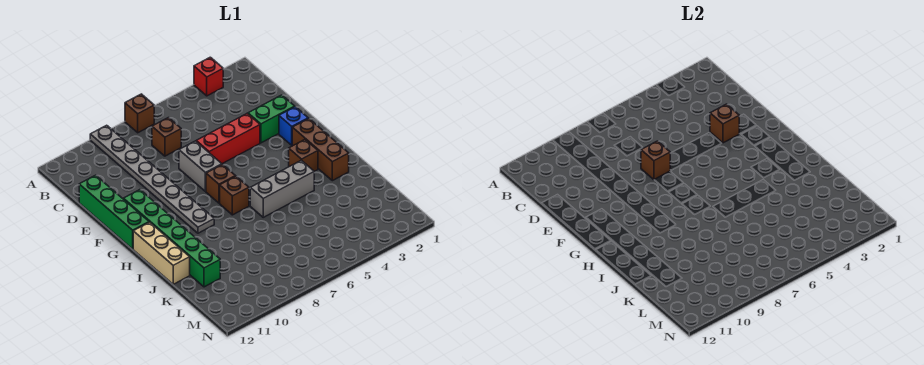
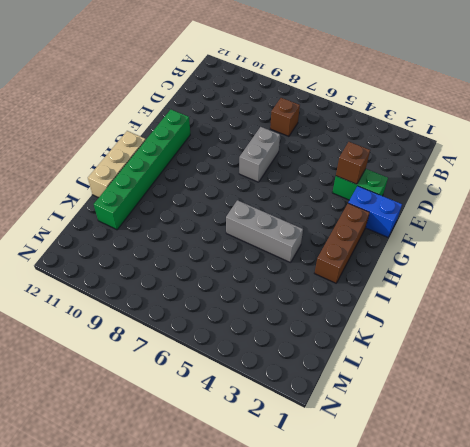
blue 1x2 brick [348,186,402,237] -> blue 1x1 brick [279,107,308,145]
none -> red 1x1 brick [194,57,223,96]
none -> brown 1x1 brick [125,94,154,133]
none -> grey 1x8 plate [90,125,214,233]

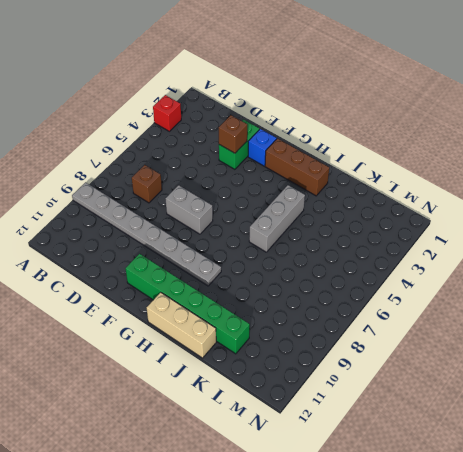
none -> brown 1x1 brick [125,94,154,133]
none -> green 1x4 brick [79,175,149,249]
none -> red 1x3 brick [196,113,260,164]

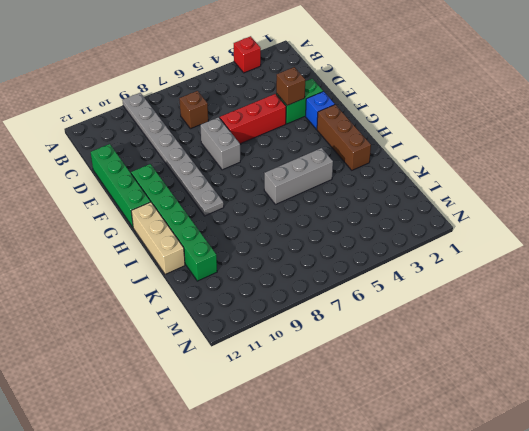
none -> brown 1x1 brick [125,94,154,133]
none -> brown 1x1 brick [206,165,235,203]
none -> brown 1x1 brick [289,140,318,171]

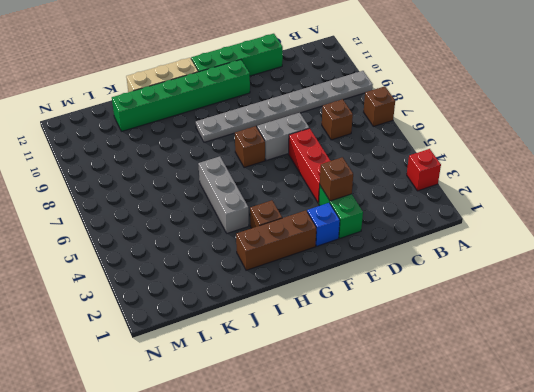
none -> brown 1x1 brick [220,176,249,215]
none -> brown 1x1 brick [641,141,670,180]

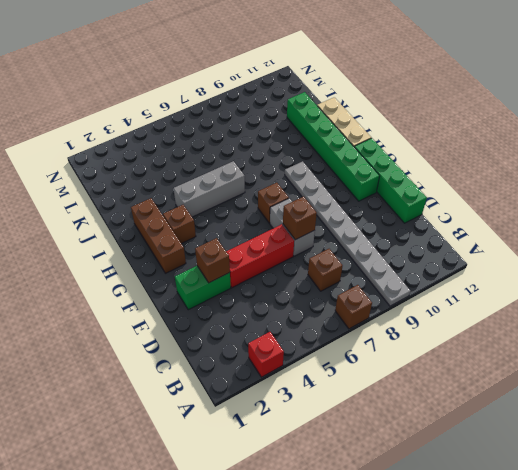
none -> blue 1x1 brick [279,107,308,145]
none -> brown 1x1 brick [220,176,249,215]

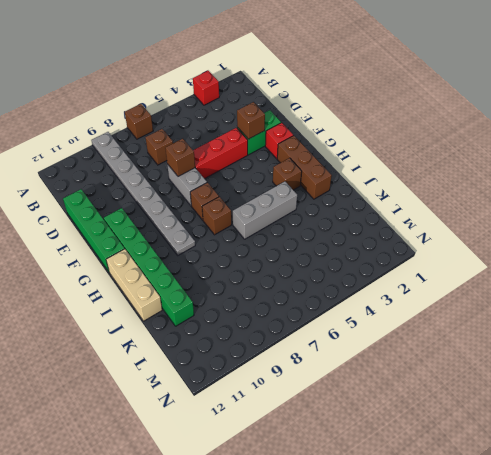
red 1x1 brick [265,123,293,159] -> blue 1x1 brick [279,107,308,145]

